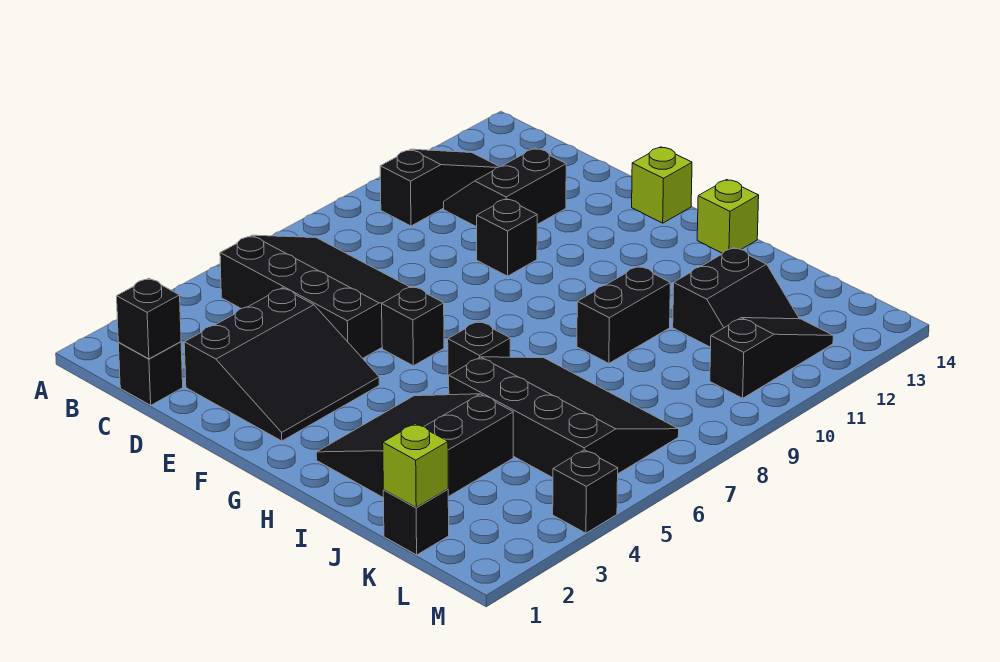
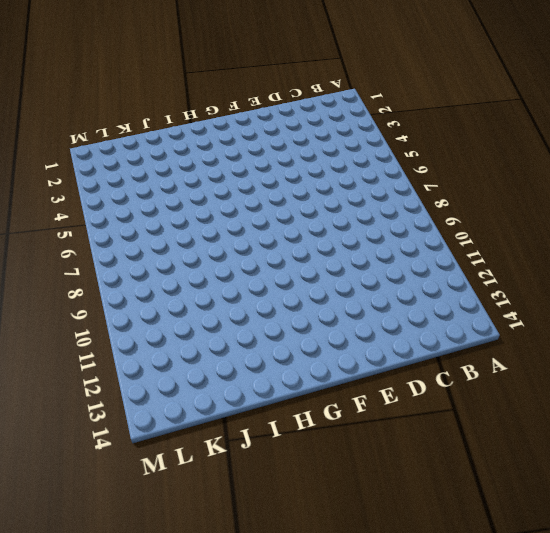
none -> black 3x4 slope [220,235,410,358]
none -> black 1x3 slope [380,149,500,226]
none -> black 1x1 brick [118,342,183,405]

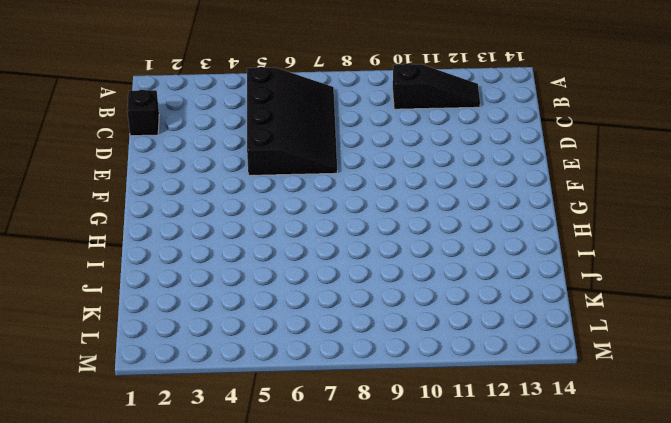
none -> black 2x2 slope [444,148,566,227]
none -> black 3x3 slope [184,288,379,441]
none -> black 1x1 brick [477,199,537,276]

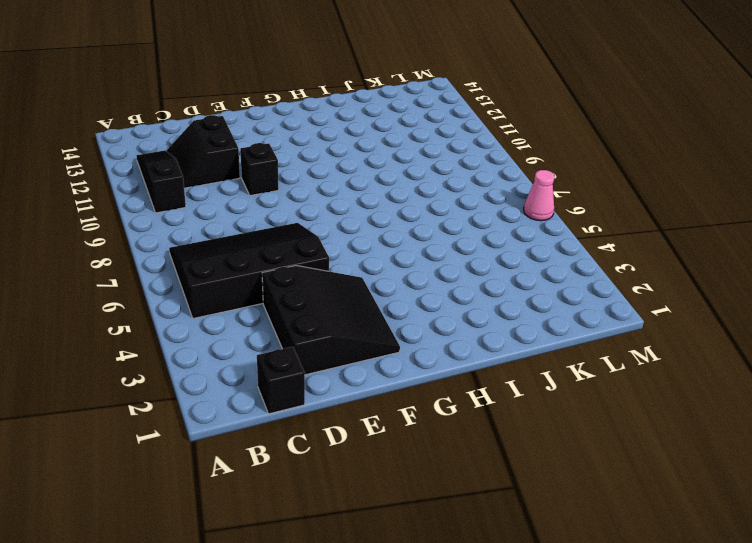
pink 1x1 cone [524,170,555,221] -> none
none -> black 1x1 brick [382,286,444,366]
none -> lime 1x1 brick [632,147,692,223]
none -> black 3x3 slope [316,394,513,498]

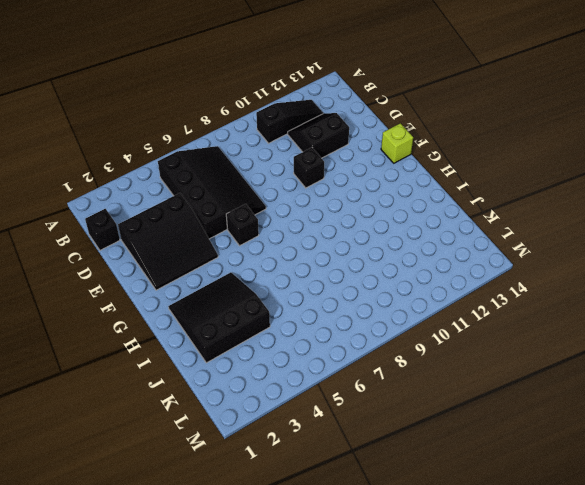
none -> black 1x1 brick [448,321,510,385]
none -> lime 1x1 brick [697,180,759,253]
none -> black 3x4 slope [449,357,679,478]

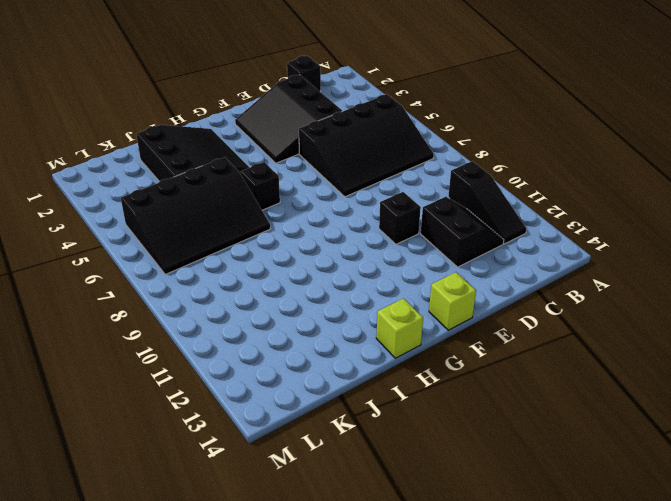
none -> black 1x1 brick [382,286,444,366]
none -> black 1x2 brick [577,266,670,363]
none -> black 2x2 slope [673,248,799,347]

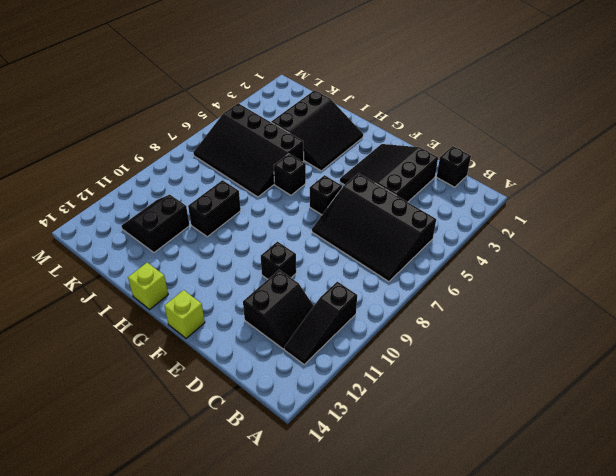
none -> black 1x1 brick [383,489,449,555]
none -> black 1x3 slope [710,318,833,398]
none -> black 1x1 brick [553,450,618,533]

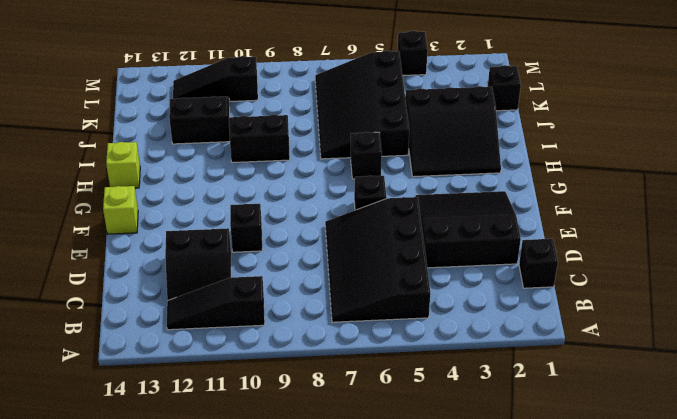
none -> black 1x1 brick [117,278,181,359]
none -> lime 1x1 brick [383,424,448,507]

